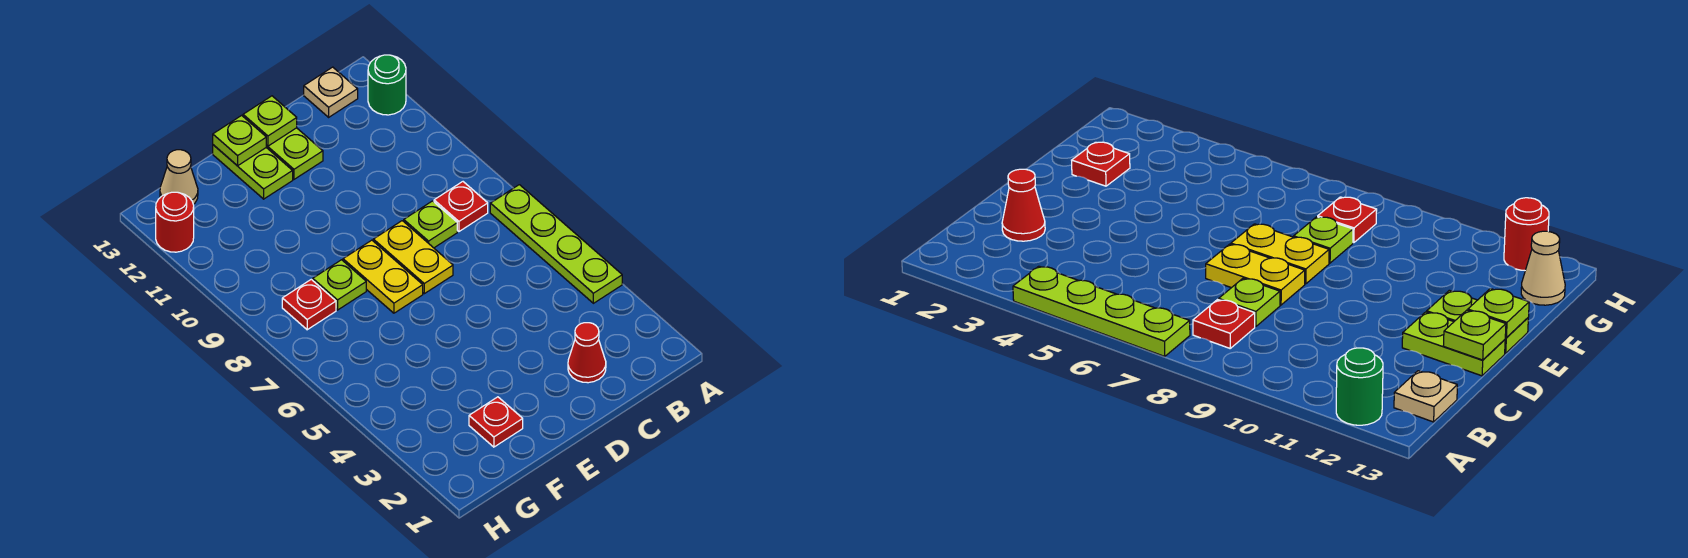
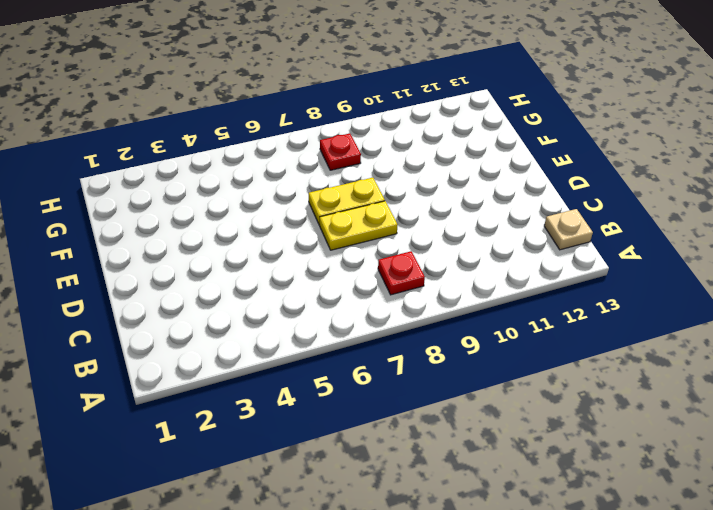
none -> lime 1x4 plate [490,185,622,303]
none -> green 1x1 round brick [368,55,406,115]
none -> red 1x1 cone [568,323,606,383]

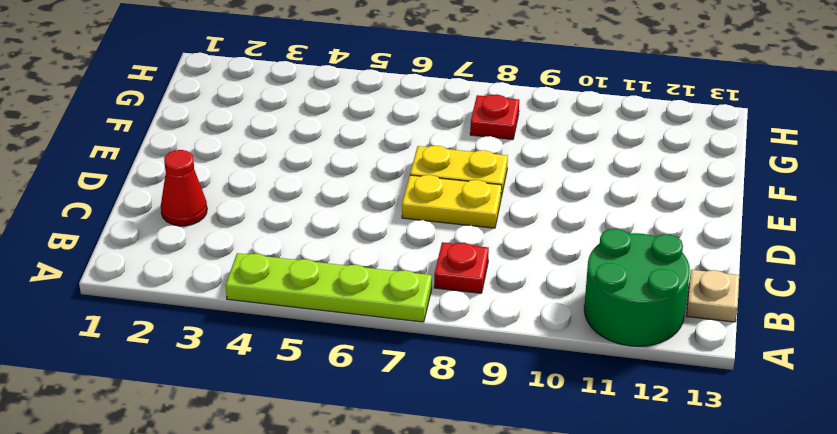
green 2x2 round brick [584,229,690,346] -> green 1x1 round brick [368,55,406,115]
none -> lime 1x1 plate [404,201,457,248]
none -> lime 1x2 plate [266,128,323,179]
none -> lime 1x2 plate [213,145,293,199]

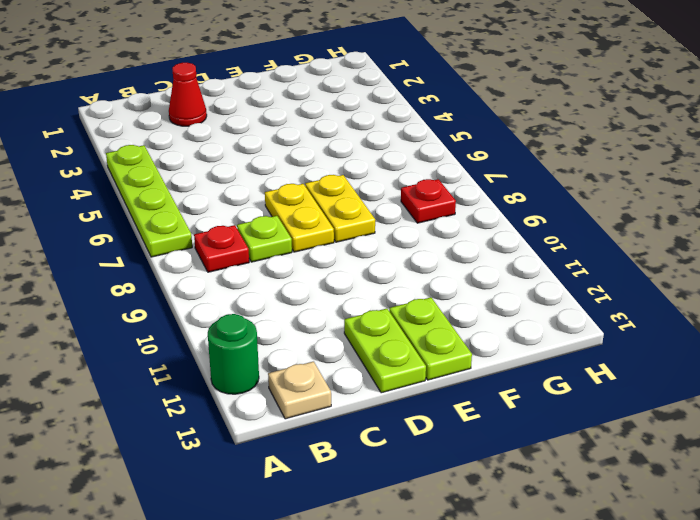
none -> red 1x1 plate [469,397,523,447]
none -> lime 1x1 plate [313,260,366,310]
none -> tan 1x1 cone [160,150,198,204]

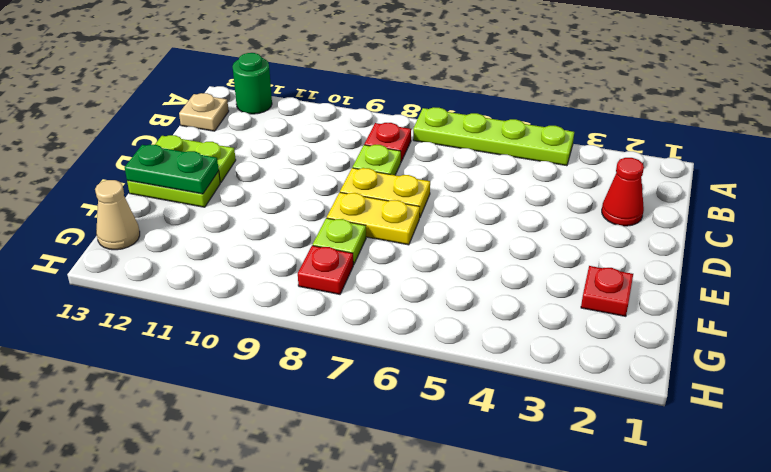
green 1x2 plate [125,145,219,194] -> lime 1x1 plate [213,115,266,166]
none -> red 1x1 round brick [156,192,194,252]
none -> lime 1x1 plate [243,96,297,146]

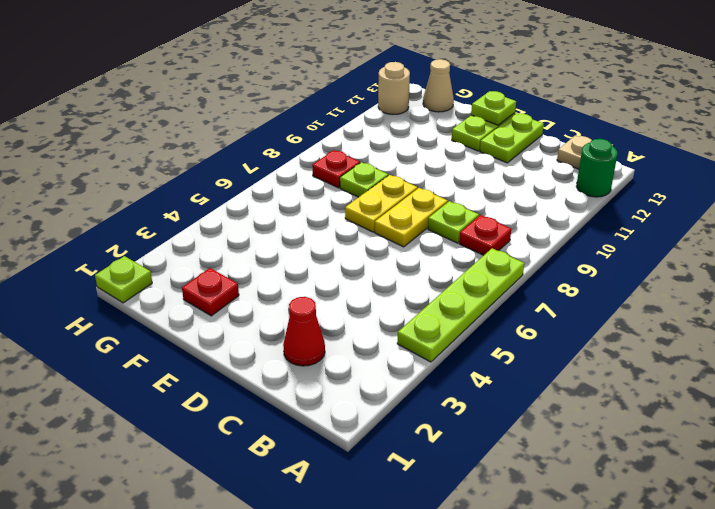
lime 1x1 plate [95,256,152,303] -> lime 1x1 plate moved to [243,96,297,146]
tan 1x1 round brick [378,62,410,114] -> red 1x1 round brick [156,192,194,252]

